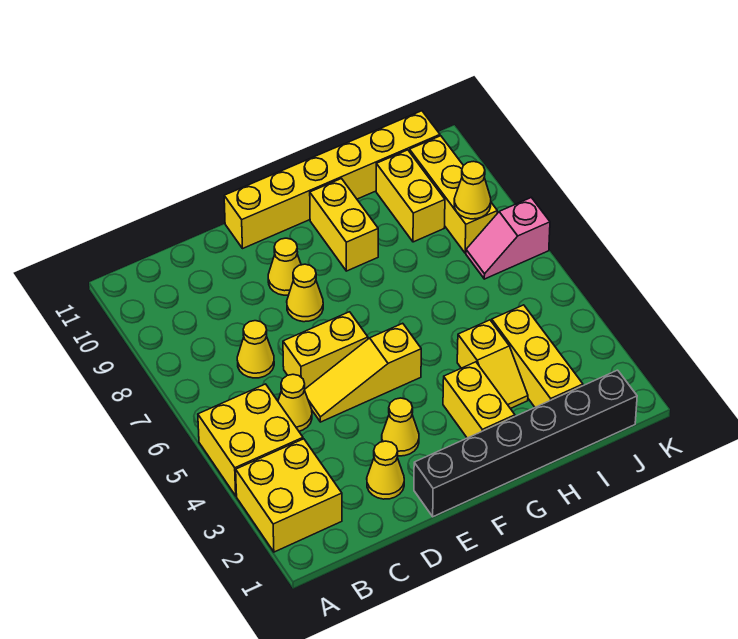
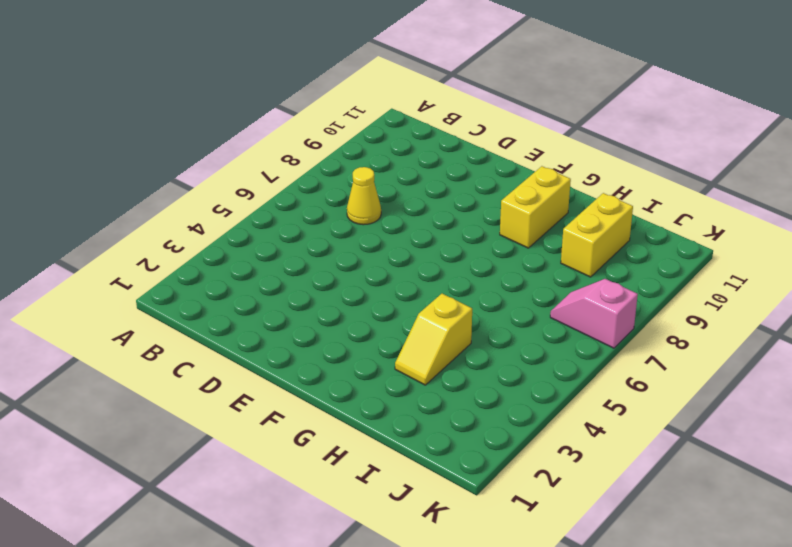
none -> yellow 2x2 brick [236,439,342,552]
none -> yellow 2x2 brick [198,384,303,496]
none -> yellow 1x1 cone [278,374,312,431]

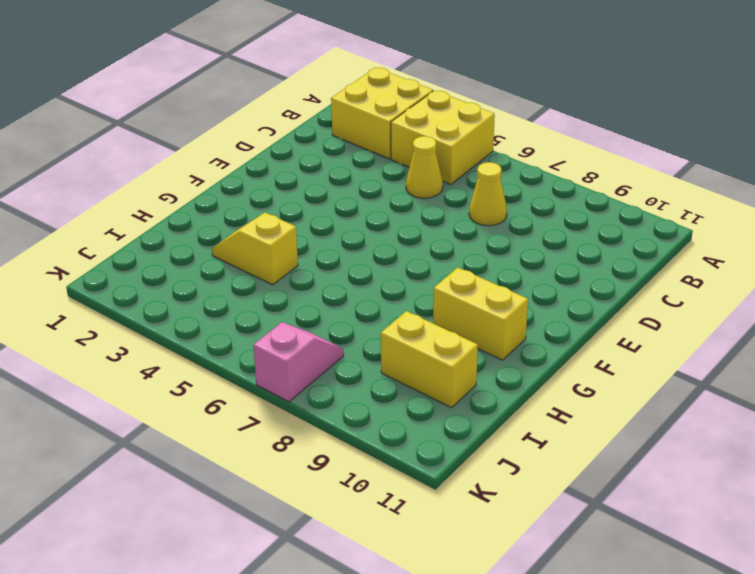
none -> yellow 1x1 cone [367,441,404,499]
none -> yellow 1x3 slope [304,323,421,422]
none -> yellow 1x2 brick [283,312,368,389]

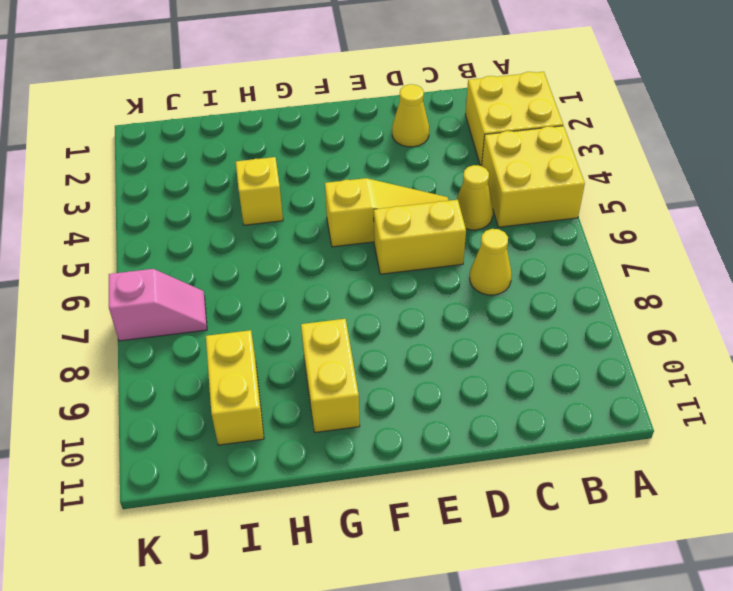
none -> black 1x6 brick [414,370,637,517]
none -> yellow 1x1 cone [382,398,419,456]
none -> yellow 1x1 cone [287,264,323,322]

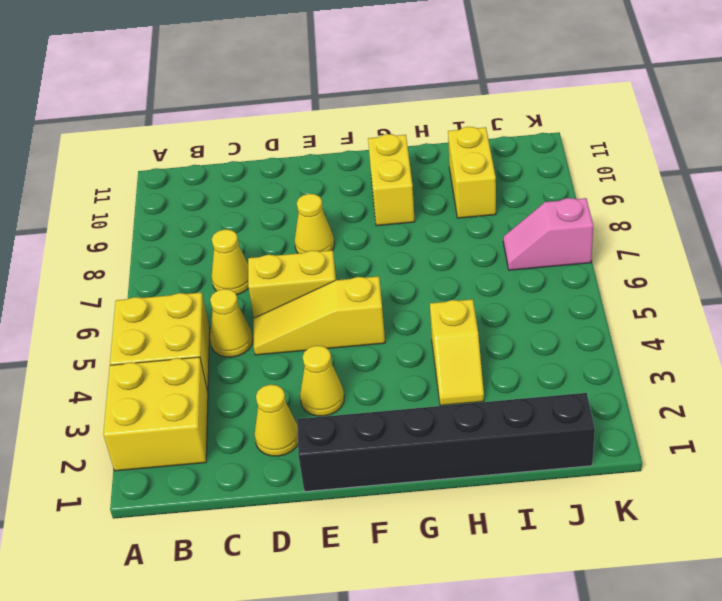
none -> yellow 1x1 cone [268,238,301,295]
none -> yellow 1x6 brick [224,111,440,248]
none -> yellow 1x2 brick [443,362,515,438]

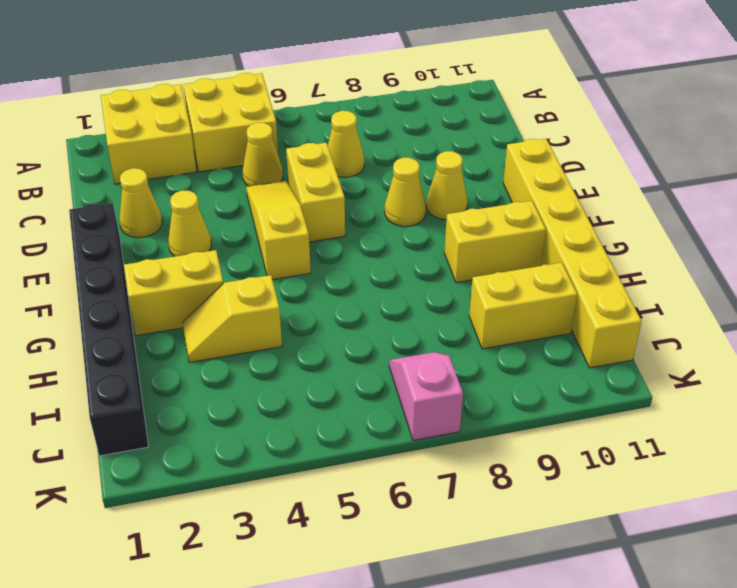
none -> yellow 1x3 brick [492,305,583,407]
none -> yellow 1x3 brick [410,136,497,253]
none -> yellow 1x1 cone [454,161,491,219]

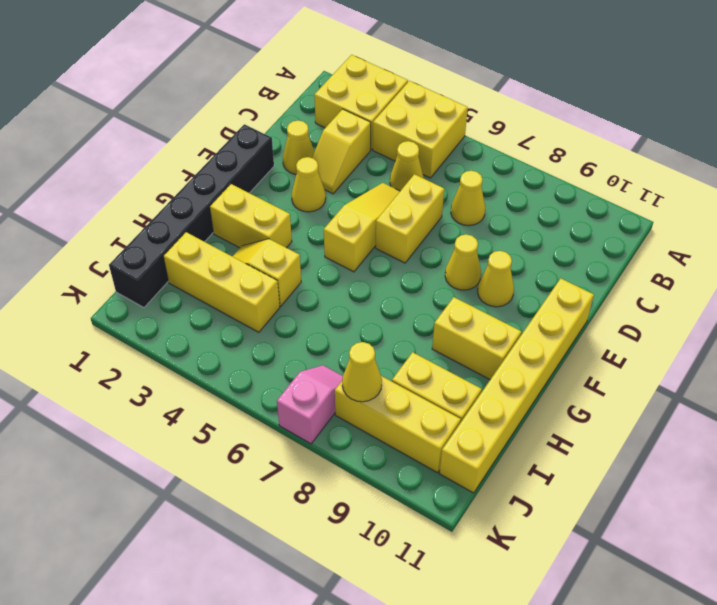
yellow 1x2 slope [312,109,371,194] -> none

